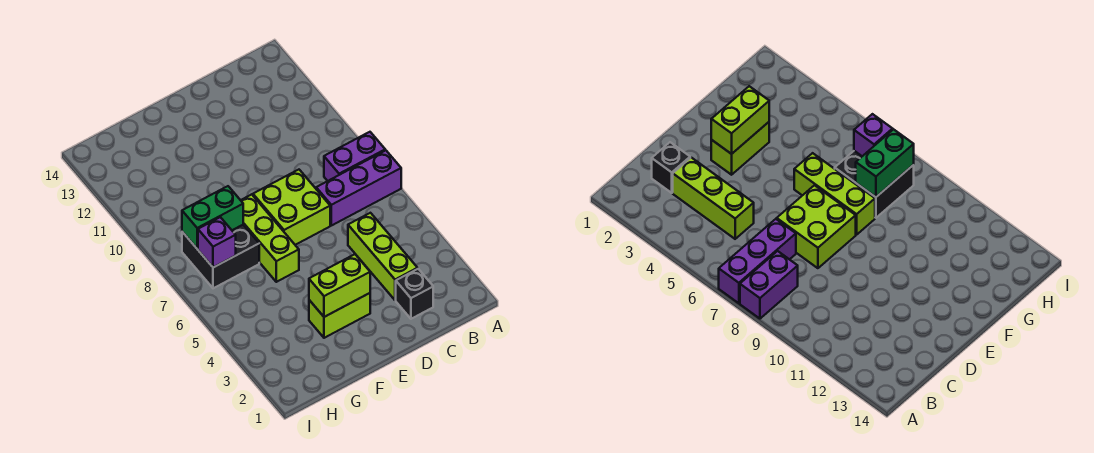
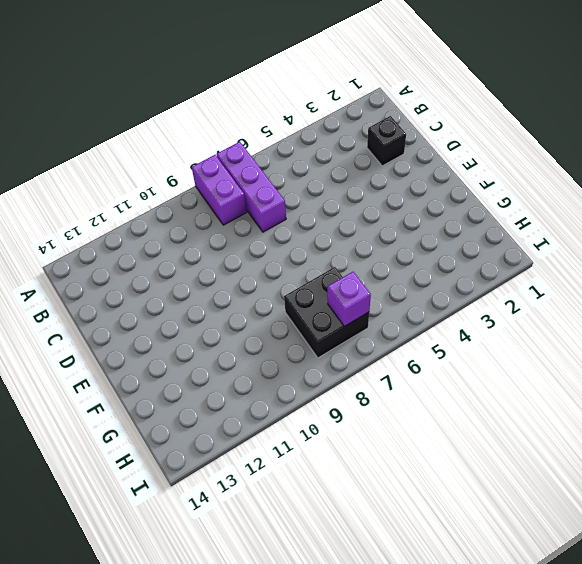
none -> lime 1x3 brick [348,213,418,300]
none -> lime 2x2 brick [253,170,330,245]

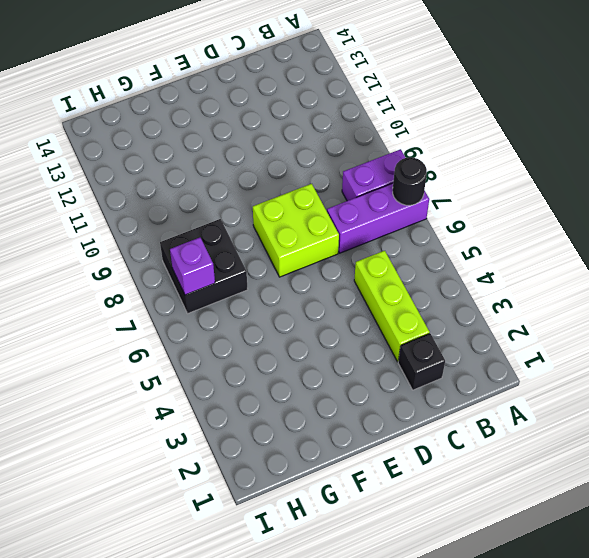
black 1x1 round brick [393,157,427,205] -> none
none -> lime 1x2 brick [309,293,370,338]
none -> lime 1x3 brick [241,194,299,282]

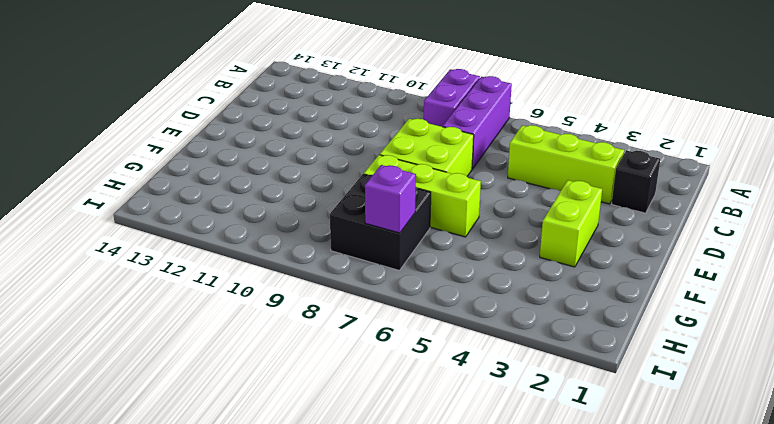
none -> lime 1x2 brick [309,254,370,317]
none -> green 1x2 brick [182,186,243,249]

